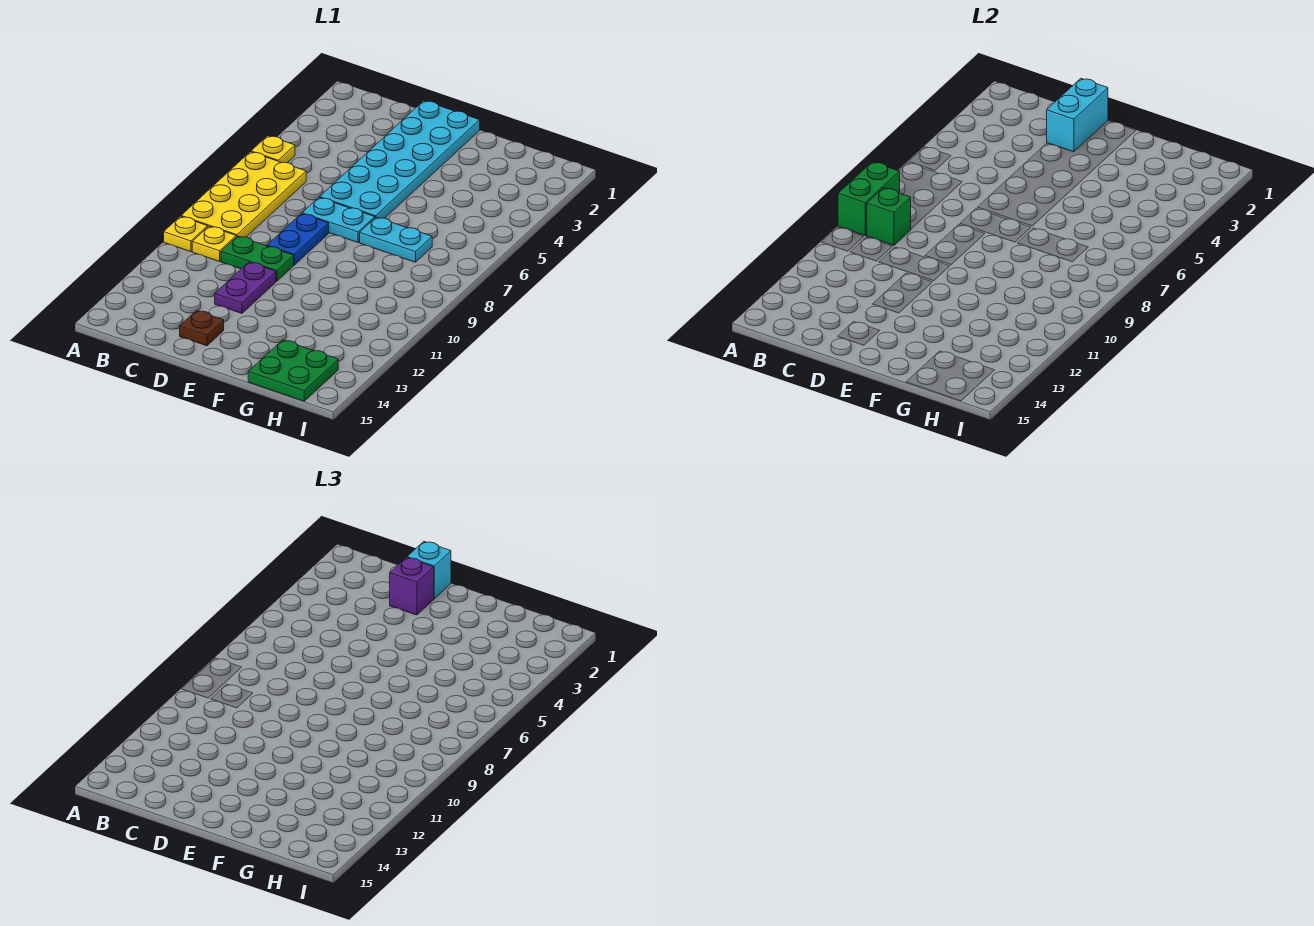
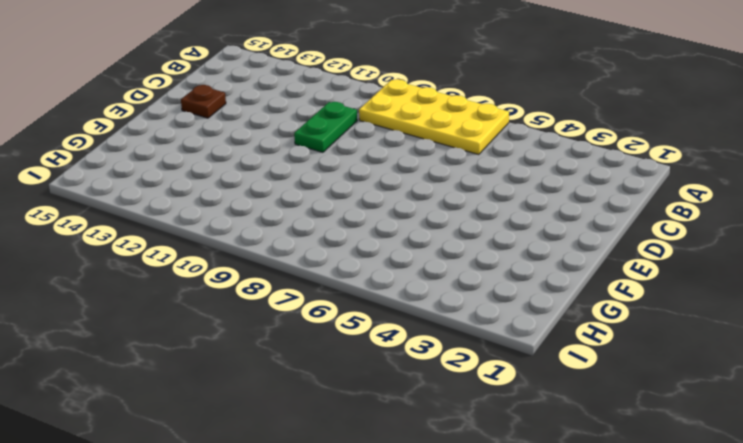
none -> yellow 1x1 plate [251,136,295,163]
none -> yellow 1x1 plate [164,216,208,252]
none -> yellow 1x1 plate [192,226,236,262]

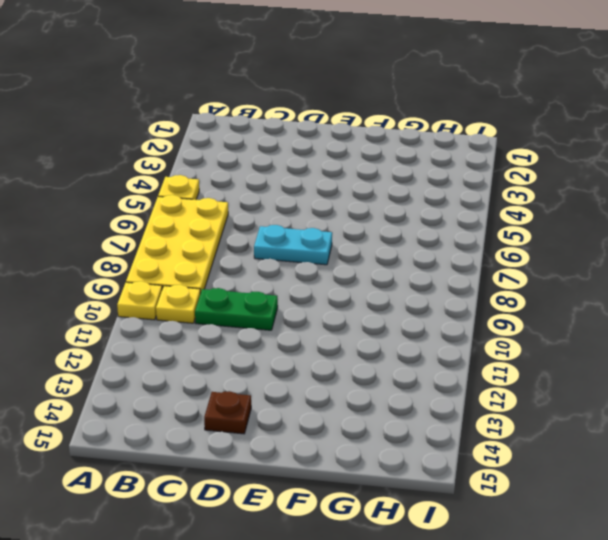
none -> cyan 2x6 plate [320,101,480,218]
none -> blue 1x2 plate [267,214,329,265]
none -> purple 1x2 plate [215,262,276,313]

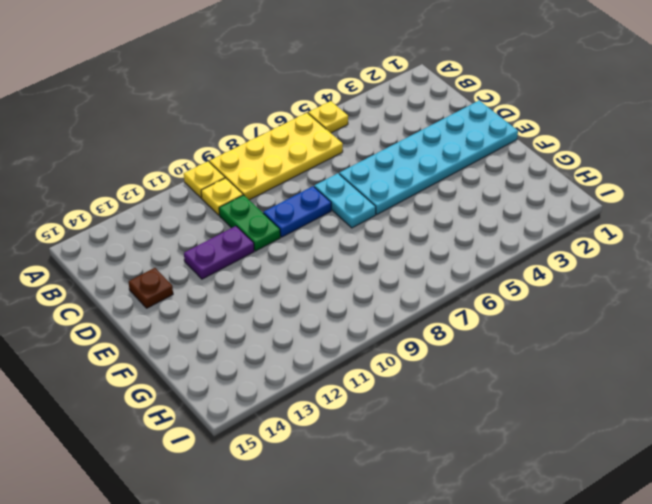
none -> cyan 1x2 plate [360,217,432,262]
none -> green 2x2 plate [248,340,338,401]
none -> green 1x2 brick [838,162,900,235]

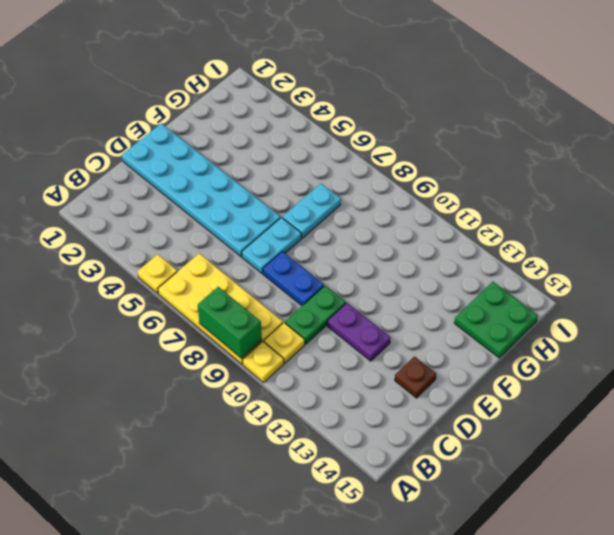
none -> green 1x1 brick [866,188,911,245]
none -> cyan 1x2 brick [1047,78,1108,152]
none -> cyan 1x1 brick [407,541,451,599]

